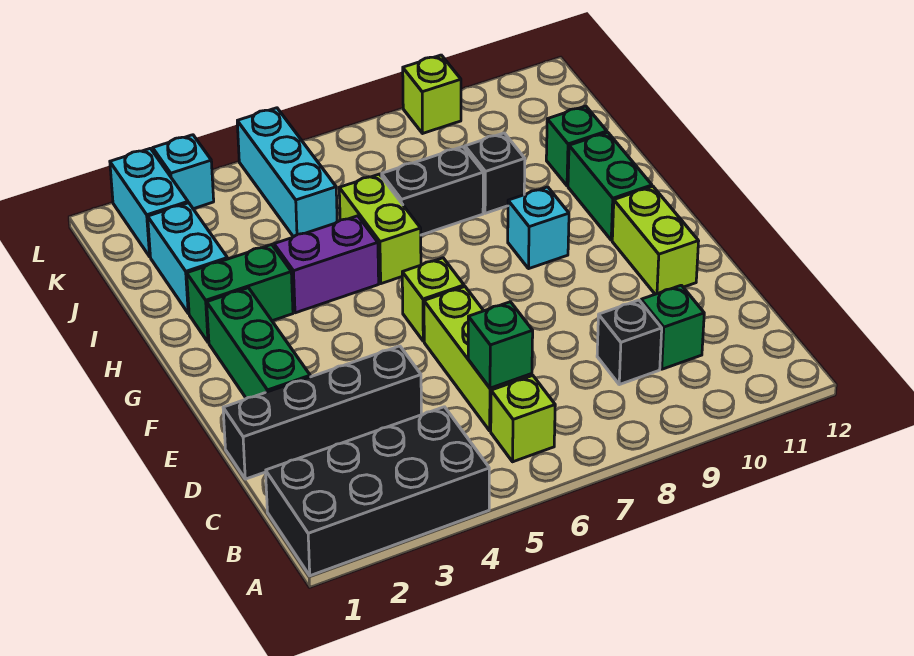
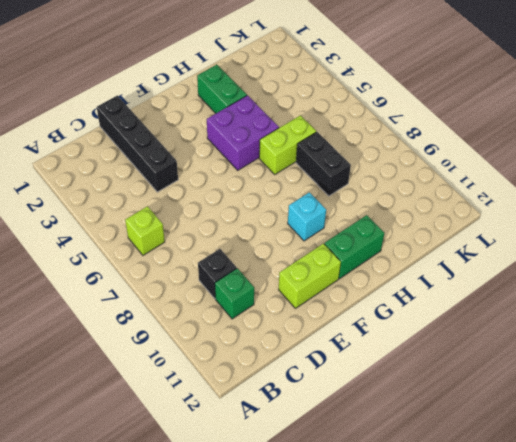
purple 2x2 brick [207,95,279,170] -> purple 1x2 brick [274,216,379,313]
none -> black 2x4 brick [266,407,489,576]
none -> lime 1x3 brick [424,287,532,431]
none -> green 1x3 brick [207,288,310,399]

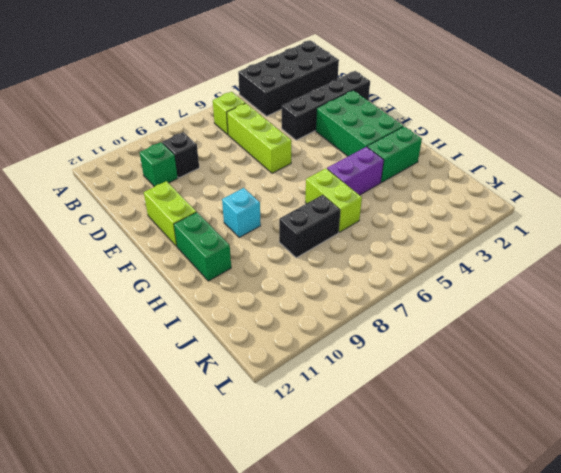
green 2x3 brick [316,91,404,156] -> green 1x3 brick [207,288,310,399]
none -> lime 1x1 brick [402,258,464,341]
none -> cyan 1x2 brick [148,203,227,313]
none -> black 1x1 brick [465,133,525,213]

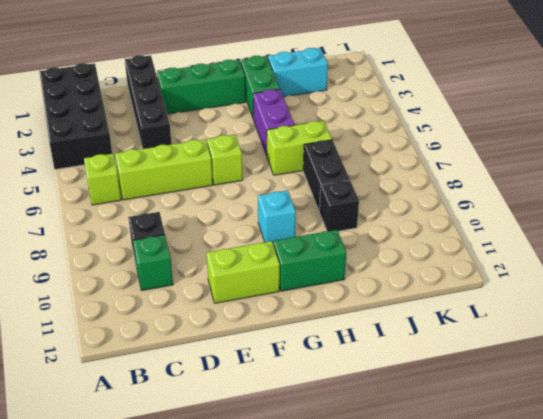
none -> green 1x1 brick [546,106,607,186]
none -> cyan 1x3 brick [237,108,337,237]
none -> cyan 1x2 brick [110,148,188,257]

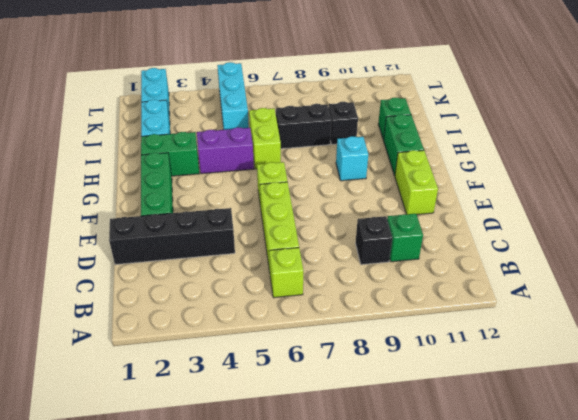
none -> black 2x4 brick [266,407,489,576]
none -> cyan 1x1 brick [153,135,214,209]
none -> lime 1x1 brick [403,55,461,133]

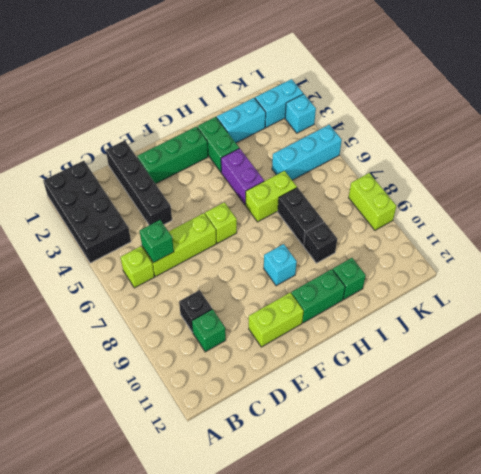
lime 1x2 brick [349,173,396,230] -> lime 1x1 brick [403,55,461,133]

